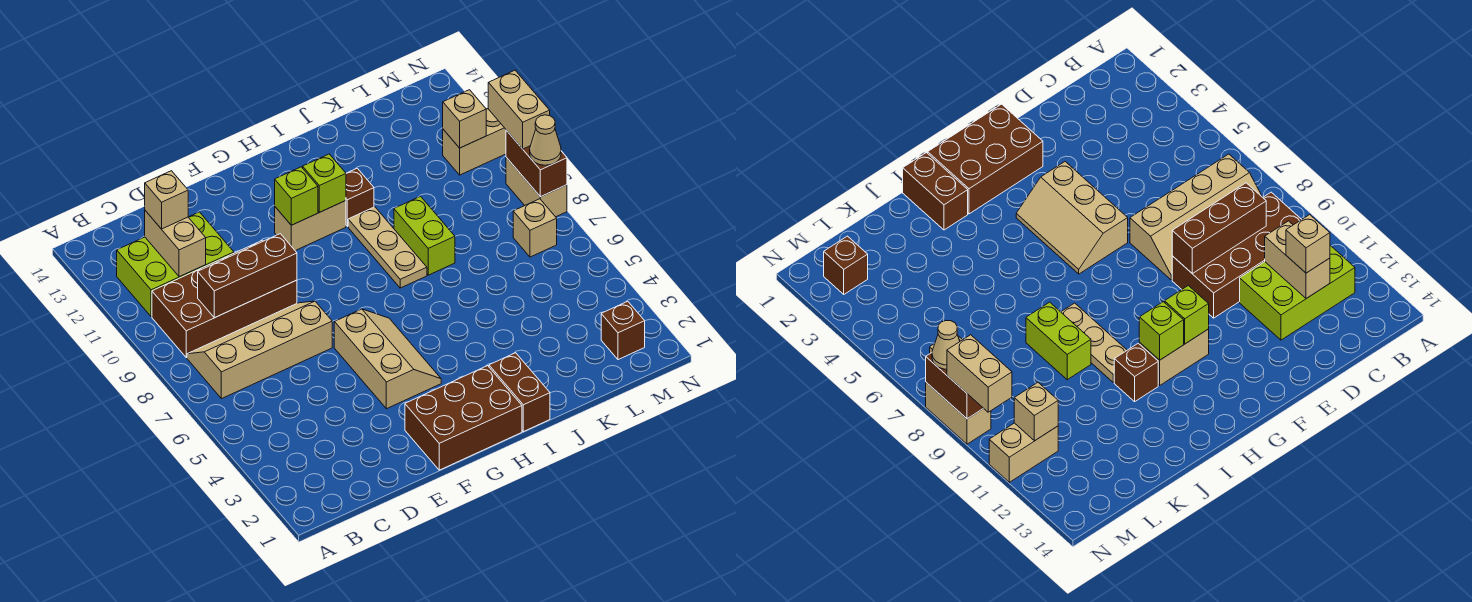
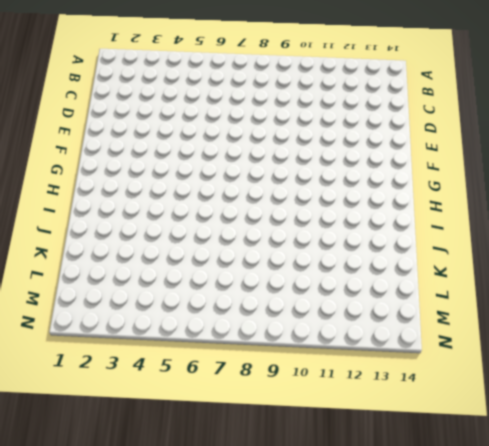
none -> tan 2x4 slope [187,301,332,399]
none -> brown 2x4 brick [152,240,297,358]
none -> lime 2x3 brick [117,212,234,317]

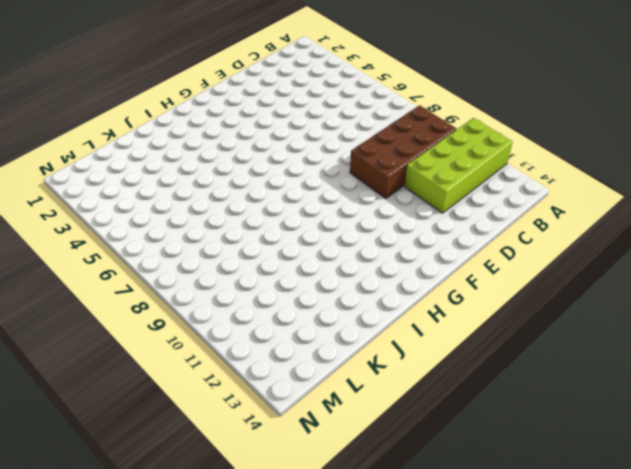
lime 2x4 brick [404,118,513,213] -> lime 2x3 brick [117,212,234,317]
none -> tan 2x4 slope [187,301,332,399]
none -> brown 2x3 brick [405,366,522,470]
none -> tan 2x3 slope [334,309,441,409]

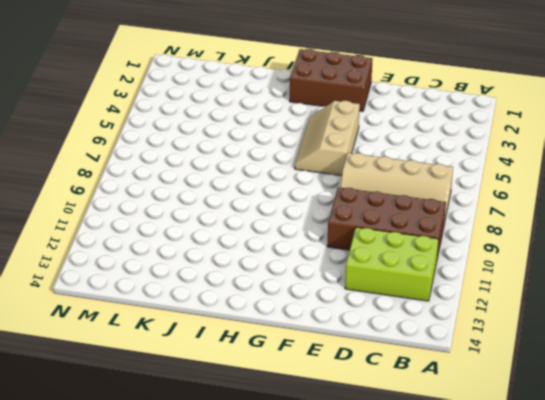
none -> tan 1x2 brick [275,201,346,251]
none -> brown 1x2 brick [489,353,550,432]
none -> tan 1x3 plate [348,207,427,288]

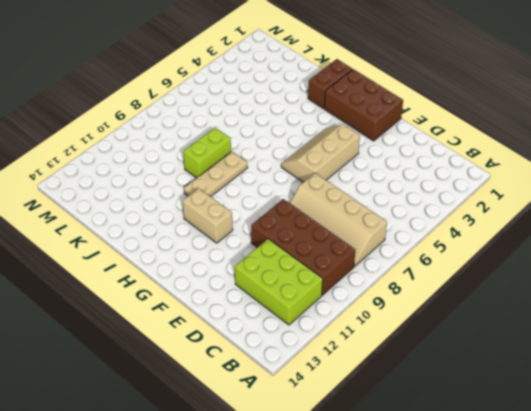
none -> brown 1x1 brick [346,168,374,227]
none -> brown 1x1 brick [601,301,645,360]
none -> tan 1x1 brick [513,199,557,257]

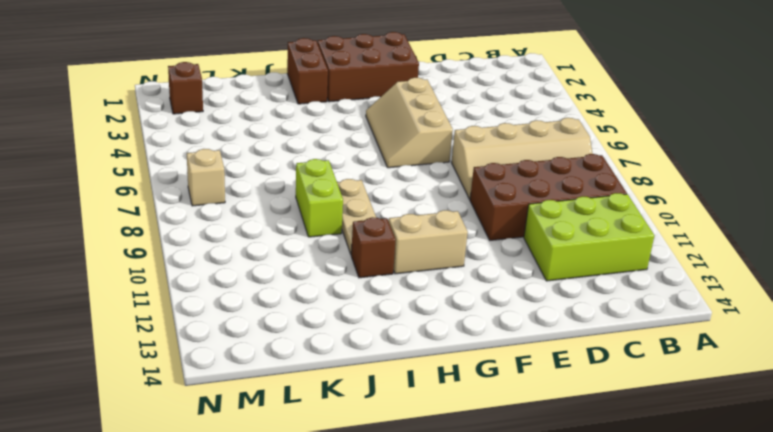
none -> tan 1x2 brick [443,109,506,175]
none -> tan 1x2 brick [506,157,567,217]
none -> brown 1x3 brick [198,234,297,318]

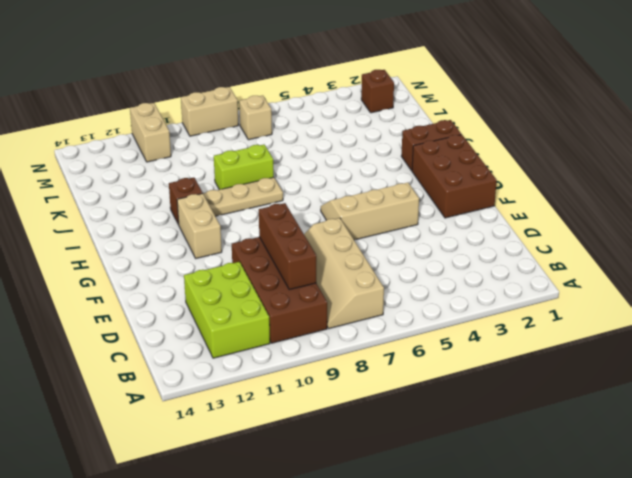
none -> tan 1x2 brick [145,211,206,277]
none -> lime 1x1 brick [275,167,318,225]
none -> lime 1x1 brick [303,154,346,212]

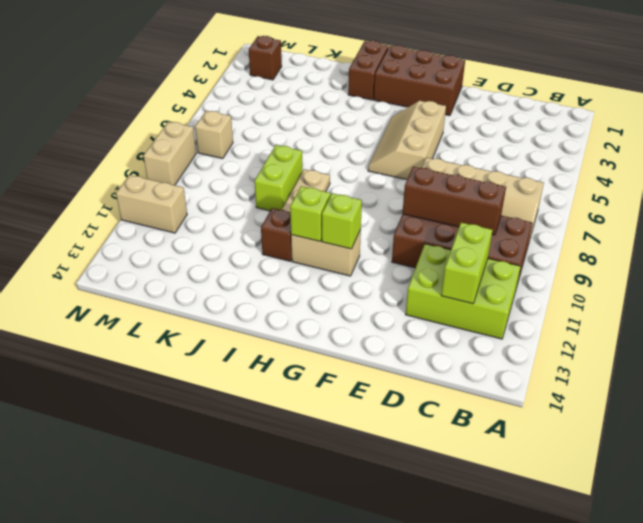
lime 1x2 brick [441,222,492,304] -> tan 1x2 brick [145,211,206,277]
none -> tan 1x1 brick [443,90,486,148]
none -> brown 1x2 brick [506,130,567,197]
none -> tan 1x1 brick [145,171,188,229]

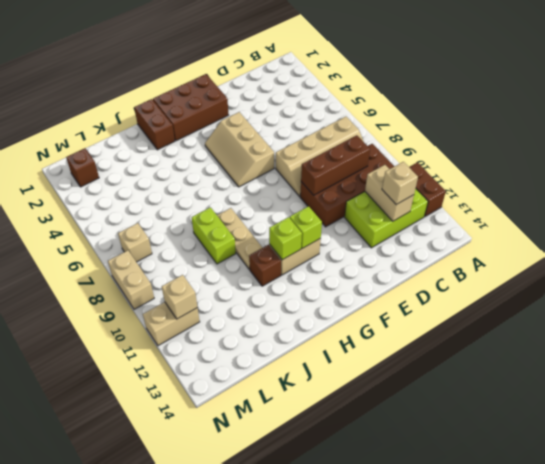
brown 1x2 brick [409,162,446,217] -> brown 1x2 brick moved to [506,130,567,197]
none -> tan 1x1 cone [530,115,561,165]
none -> tan 1x2 brick [488,70,550,149]

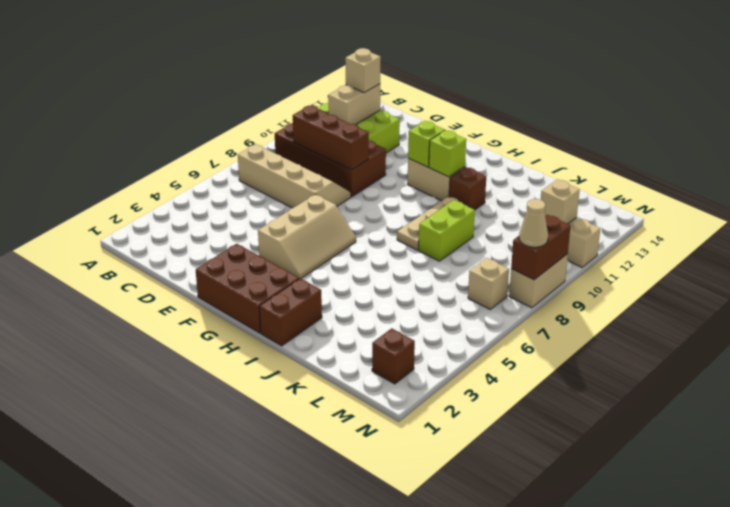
none -> tan 1x2 brick [488,70,550,149]

